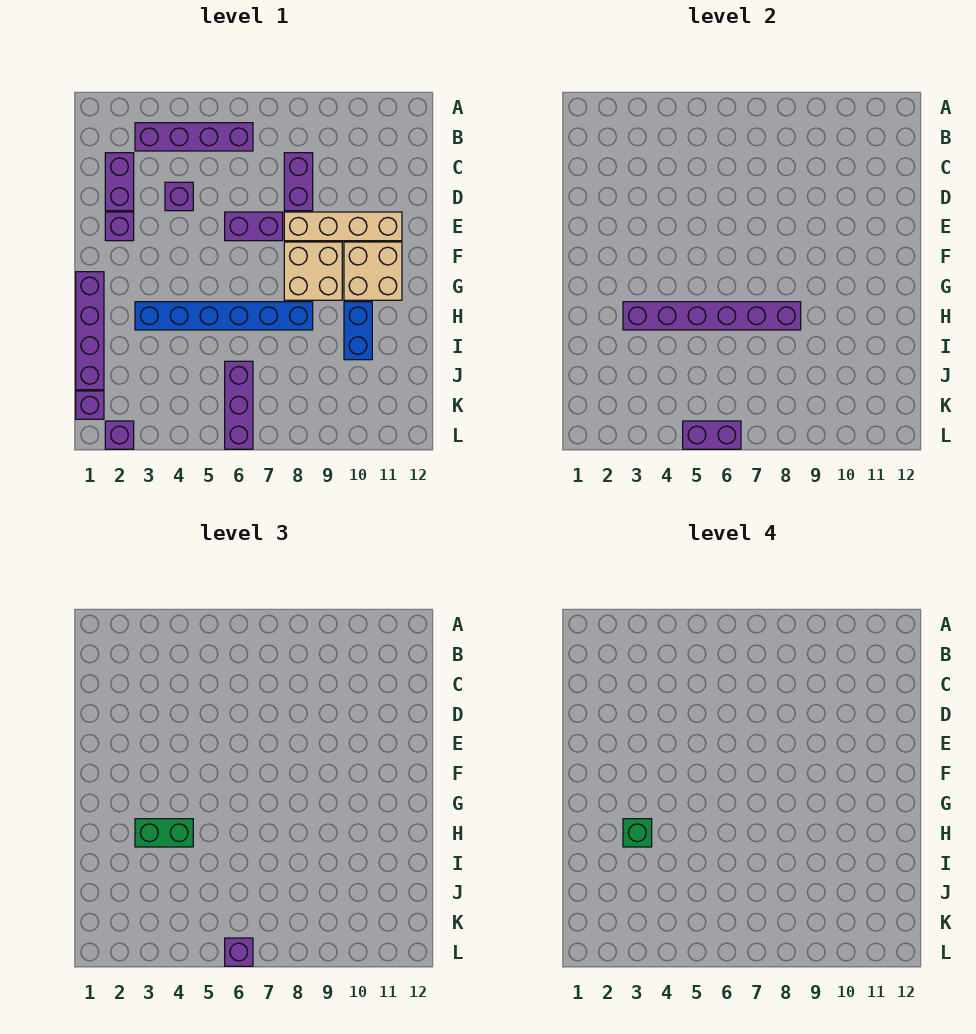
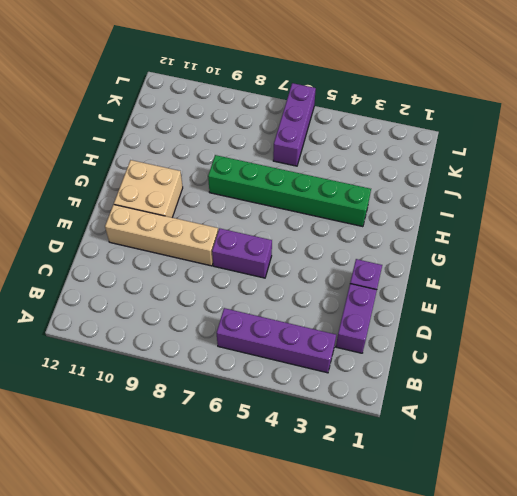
green 1x6 brick [208,155,371,227] -> blue 1x6 brick [135,302,313,330]
none -> purple 1x2 brick [284,153,313,211]
none -> purple 1x1 brick [165,182,193,211]
none -> tan 2x2 brick [284,242,342,300]

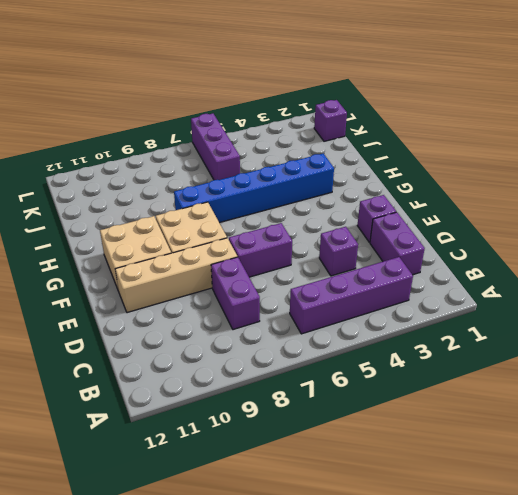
none -> purple 1x4 brick [76,272,104,390]
none -> blue 1x2 brick [344,302,372,360]
none -> purple 1x1 brick [105,421,134,449]

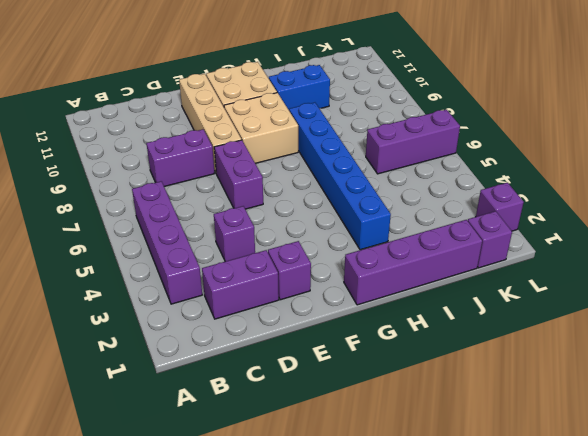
none -> purple 1x6 brick [623,302,801,330]
none -> purple 1x2 brick [683,421,741,449]
none -> green 1x2 brick [135,819,193,847]

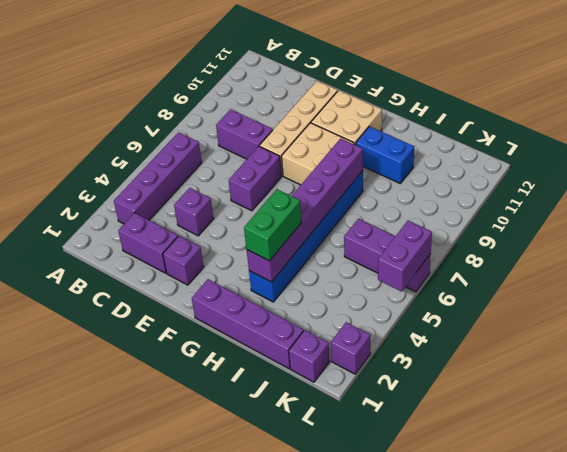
none -> purple 1x1 brick [225,938,253,966]
none -> green 1x1 brick [623,819,652,847]

